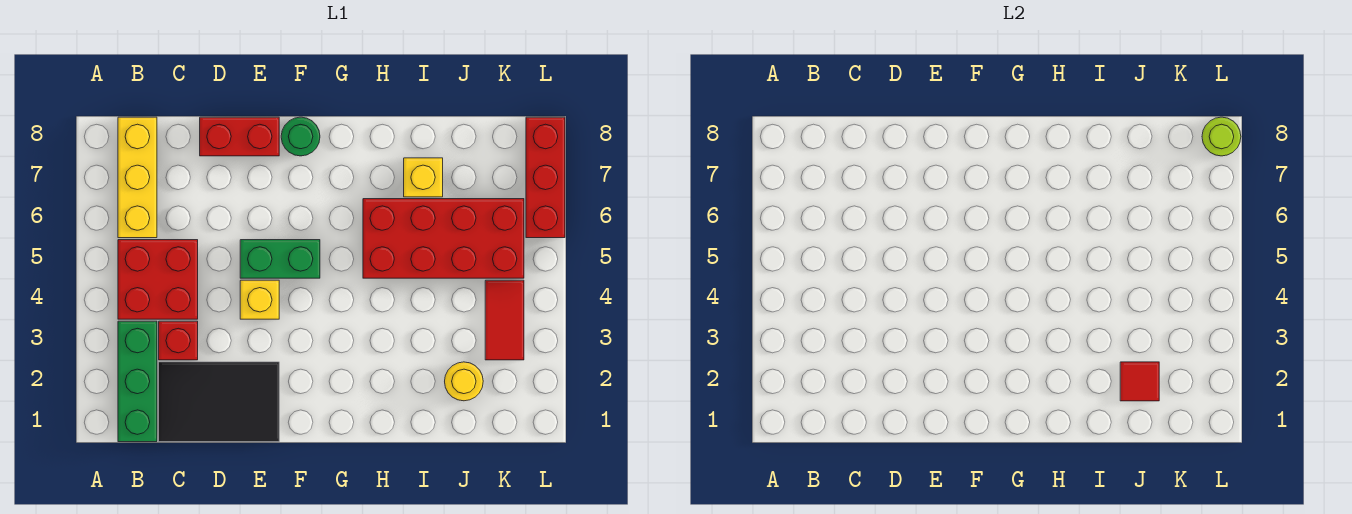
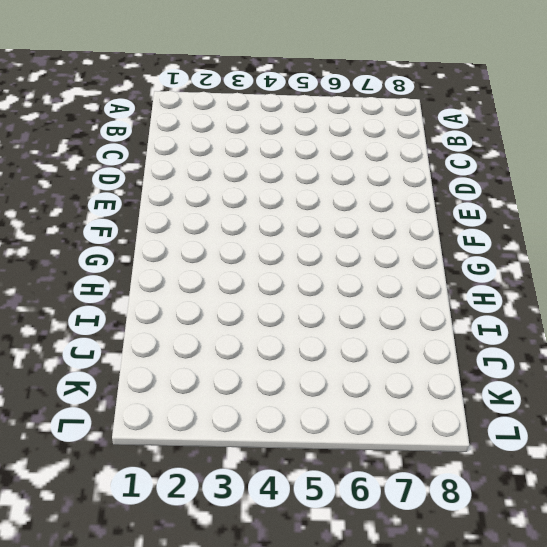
none -> green 1x3 brick [118,321,157,442]
none -> red 2x2 brick [118,240,198,319]
none -> yellow 1x3 brick [118,117,157,238]

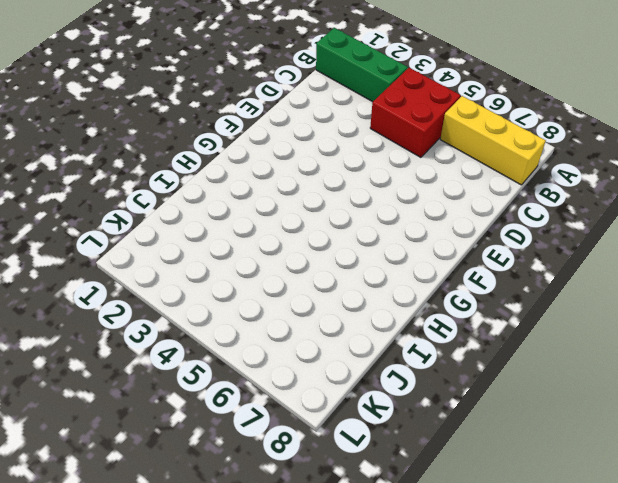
none -> black 2x3 tile [159,362,279,442]
none -> red 1x1 brick [159,321,198,360]
none -> red 1x2 brick [200,117,279,156]

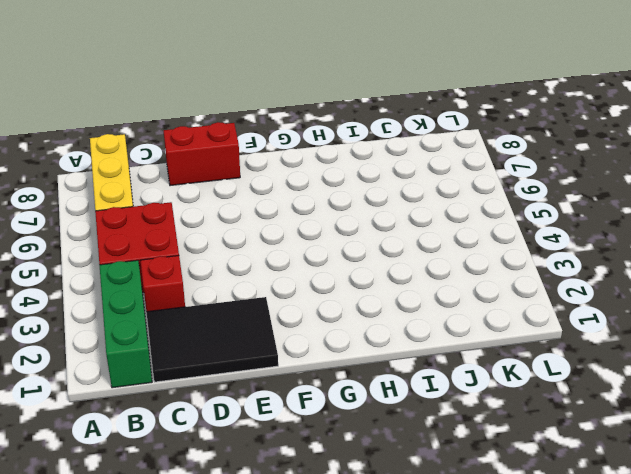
none -> yellow 1x1 brick [240,280,279,319]
none -> green 1x2 brick [240,240,320,278]
none -> green 1x1 round brick [281,117,320,156]

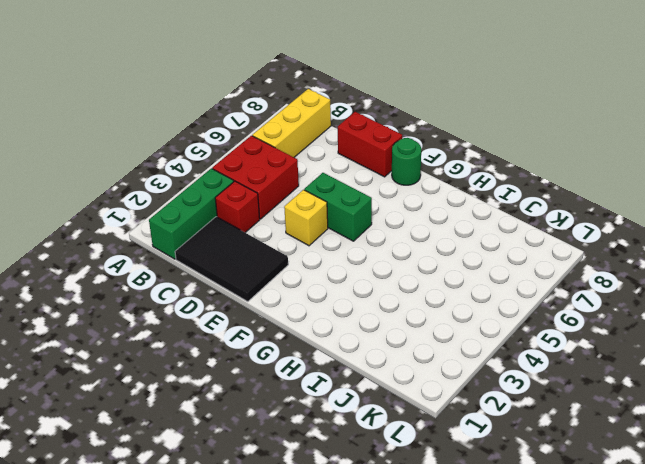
none -> red 2x4 brick [363,199,524,278]
none -> yellow 1x1 brick [404,158,443,197]
none -> yellow 1x1 round brick [445,362,483,401]

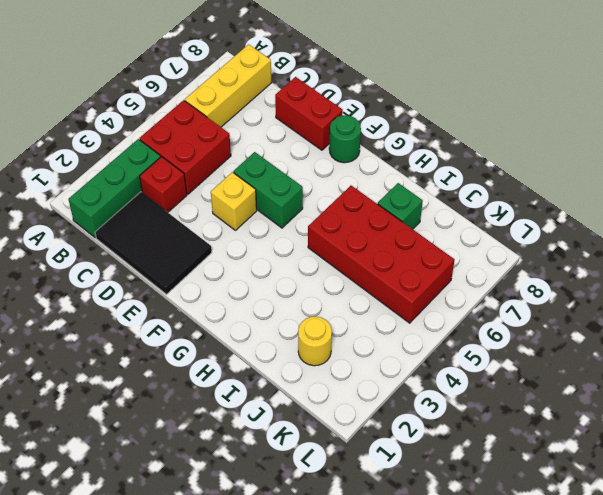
green 1x1 brick [378,183,423,229] -> yellow 1x1 brick [404,158,443,197]
none -> red 1x2 tile [485,280,524,360]
none -> red 1x3 brick [526,117,565,238]
none -> red 1x1 tile [1120,362,1159,401]

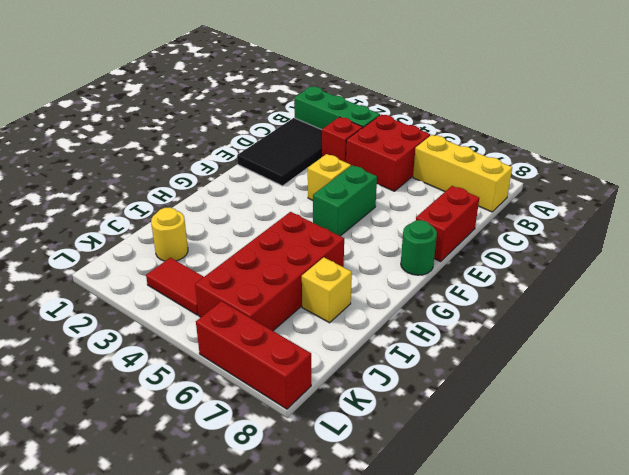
none -> red 1x1 tile [1120,362,1159,401]
none -> lime 1x1 round brick [1202,117,1241,156]

